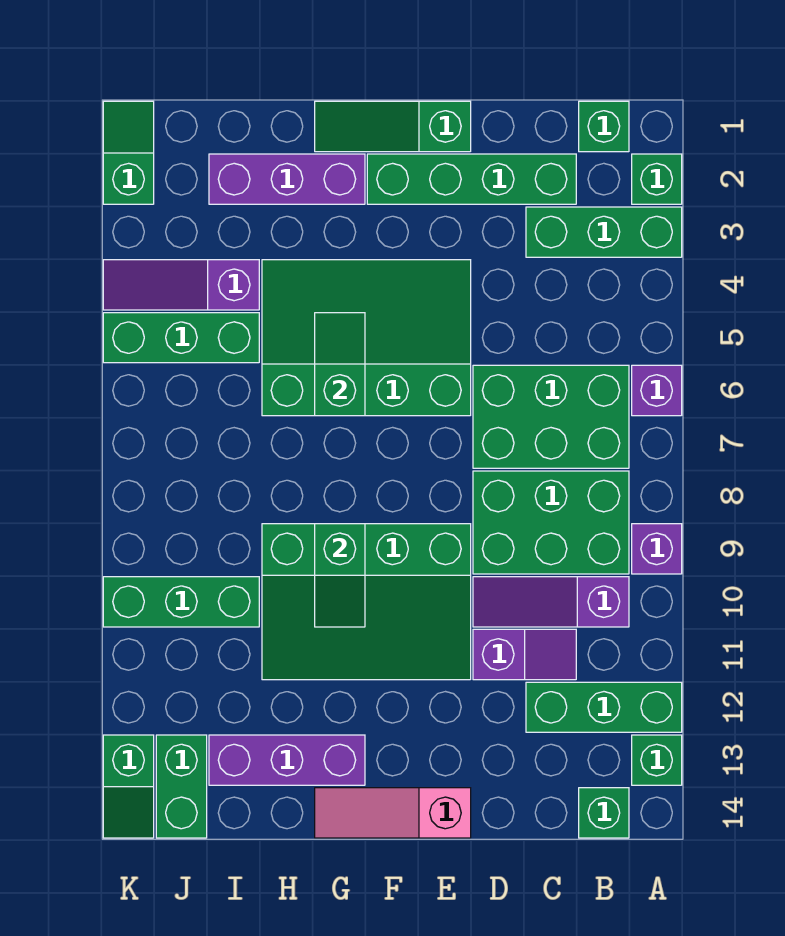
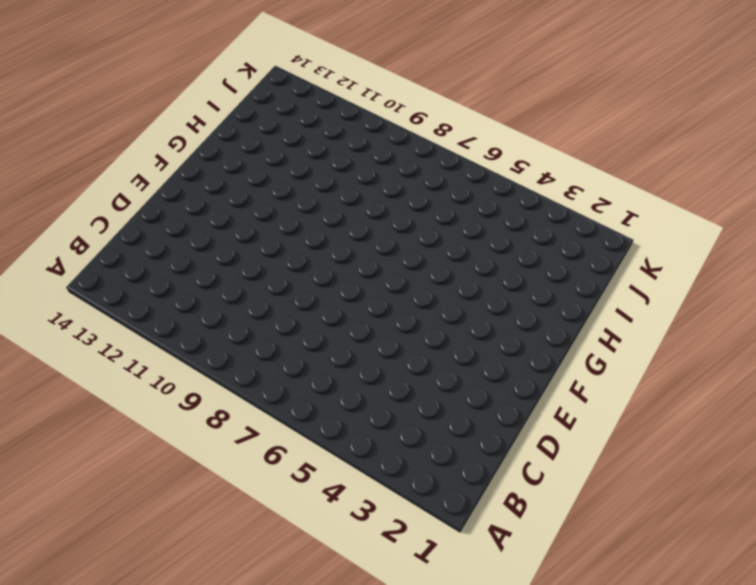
none -> green 1x1 brick [632,154,682,204]
none -> green 1x3 brick [526,207,682,257]
none -> purple 1x1 brick [632,365,682,416]

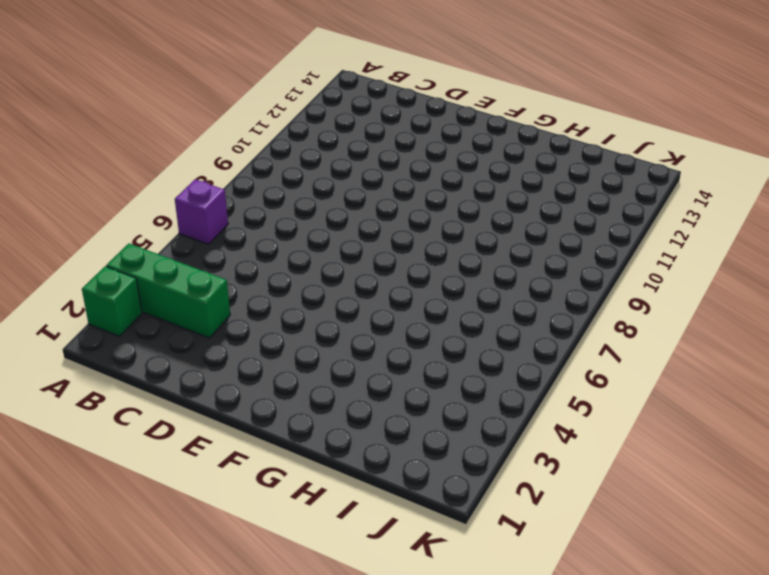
none -> purple 1x1 brick [632,524,682,574]
none -> green 1x3 brick [526,682,682,732]
none -> green 1x1 brick [632,735,682,785]

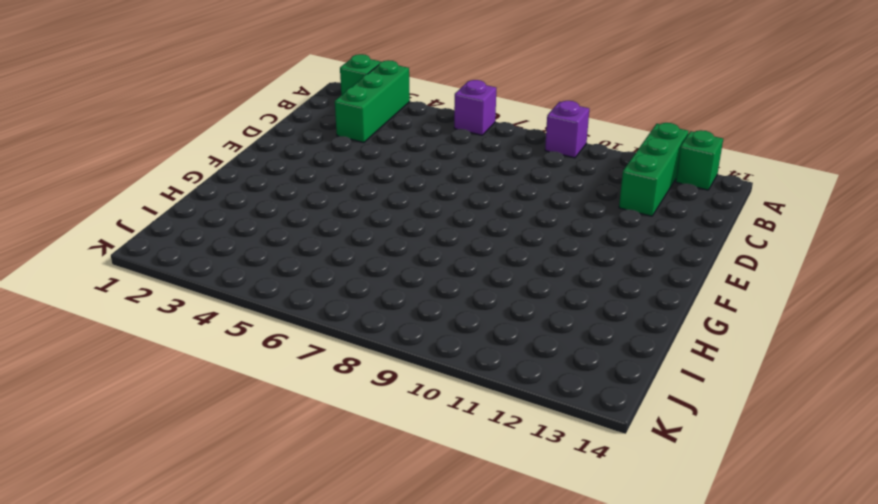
none -> green 1x1 brick [579,101,629,152]
none -> green 2x3 brick [473,365,629,468]
none -> green 2x3 brick [473,471,629,574]

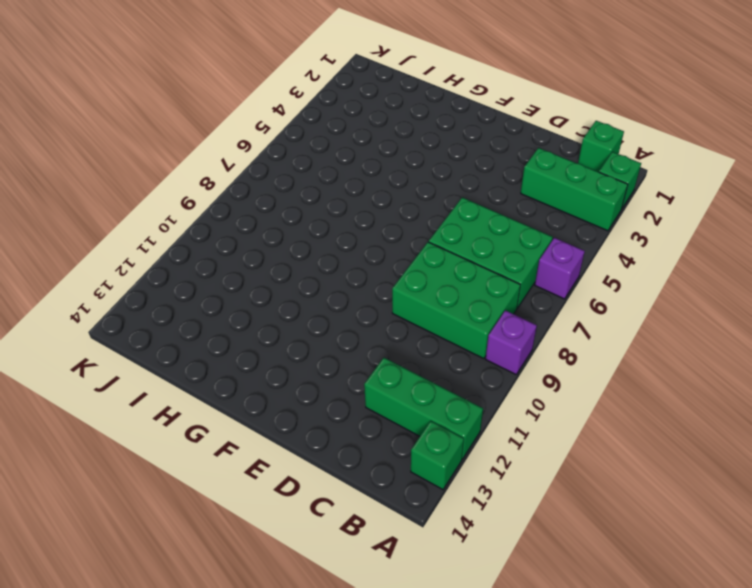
none -> purple 1x3 slope [473,577,629,627]
none -> green 1x1 brick [579,788,629,838]
none -> green 1x4 brick [367,154,576,204]

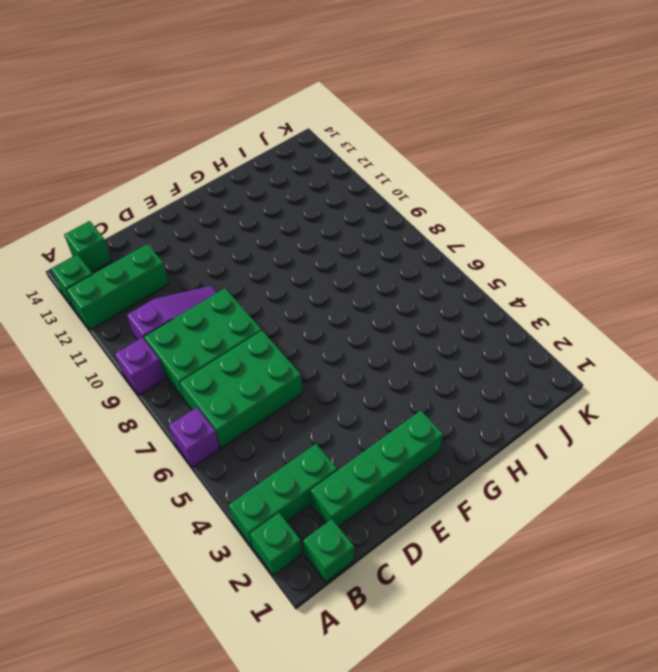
none -> purple 1x2 slope [473,629,576,680]
none -> green 1x3 slope [315,101,471,152]
none -> green 3x4 slope [262,260,471,416]

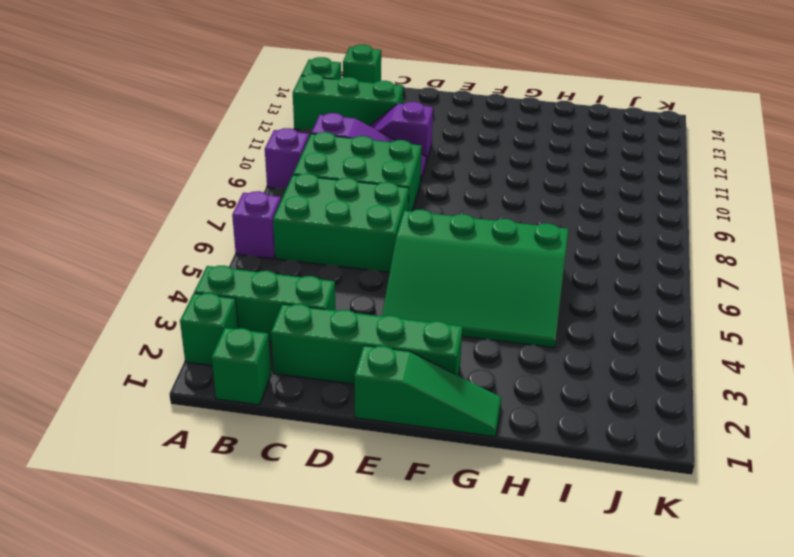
none -> green 3x4 slope [262,524,471,680]
none -> pink 1x3 slope [315,788,471,838]
none -> purple 1x3 brick [209,154,365,204]

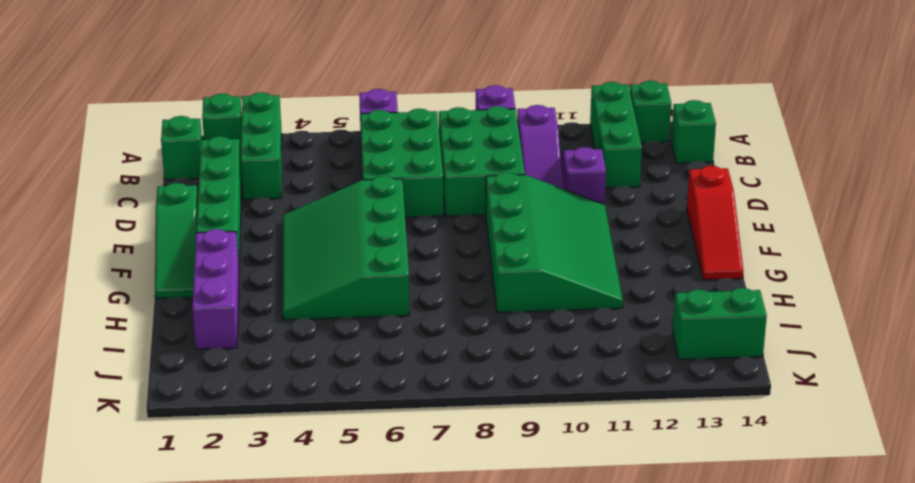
red 1x3 slope [687,166,743,280] -> pink 1x3 slope [315,788,471,838]
none -> purple 1x3 brick [209,735,365,785]
none -> purple 1x3 slope [103,260,259,310]
none -> green 1x3 brick [103,313,259,363]

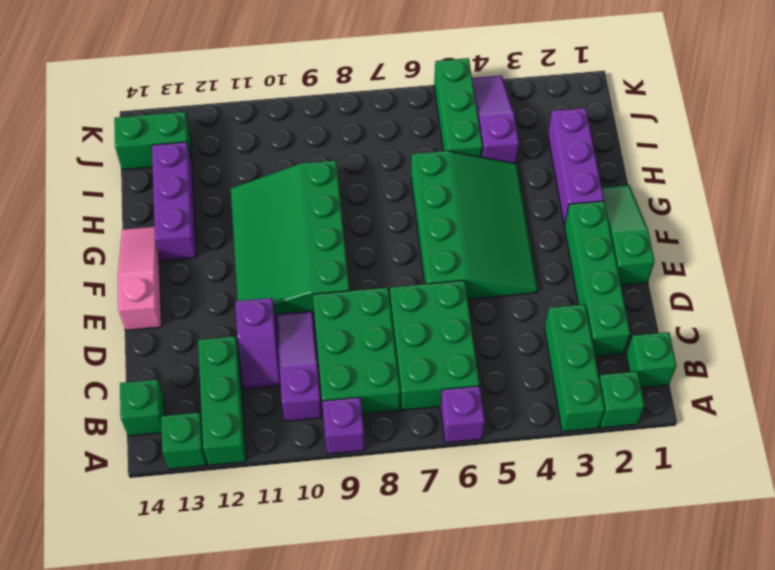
none -> green 1x3 brick [103,577,259,627]
none -> green 1x2 slope [103,101,154,204]
none -> green 1x2 slope [103,735,154,838]

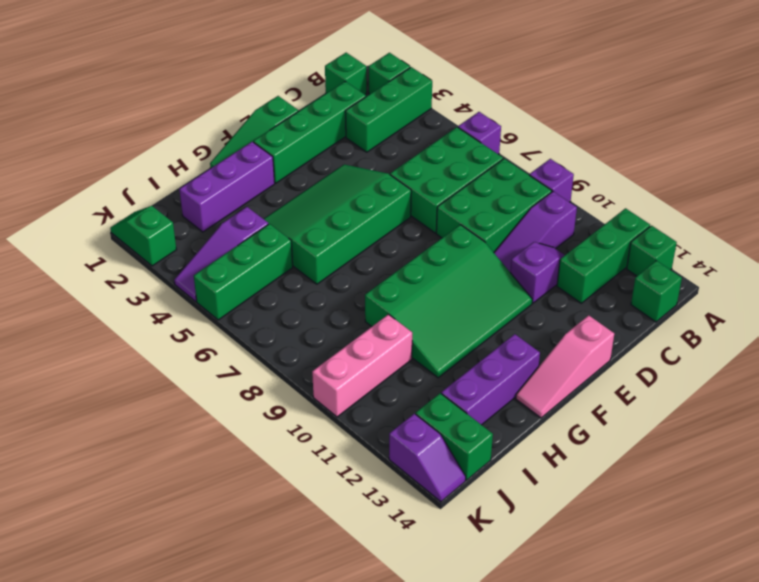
pink 1x3 brick [312,314,412,417] -> green 1x3 brick [103,577,259,627]
purple 1x2 slope [389,414,466,502] -> green 1x2 slope [103,735,154,838]
none -> green 1x2 slope [315,313,365,416]
none -> green 1x2 slope [315,524,365,627]

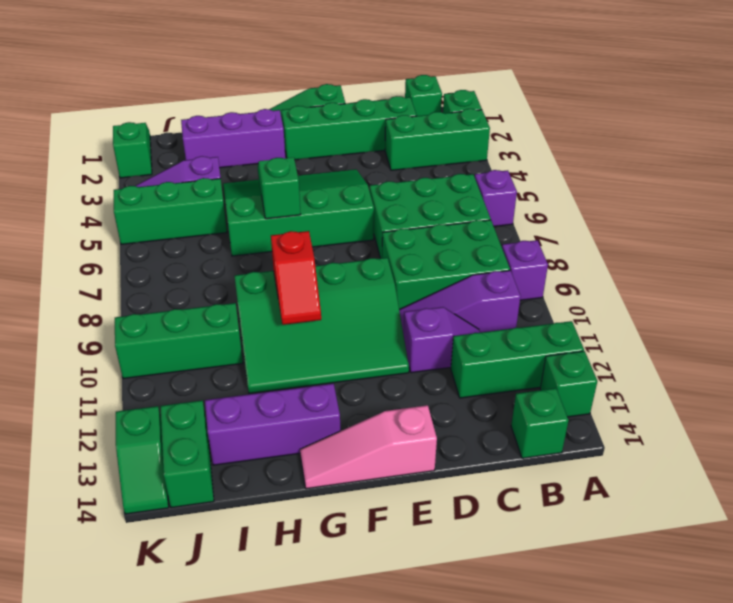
red 1x2 slope [271,231,321,325] -> green 1x2 slope [315,524,365,627]

